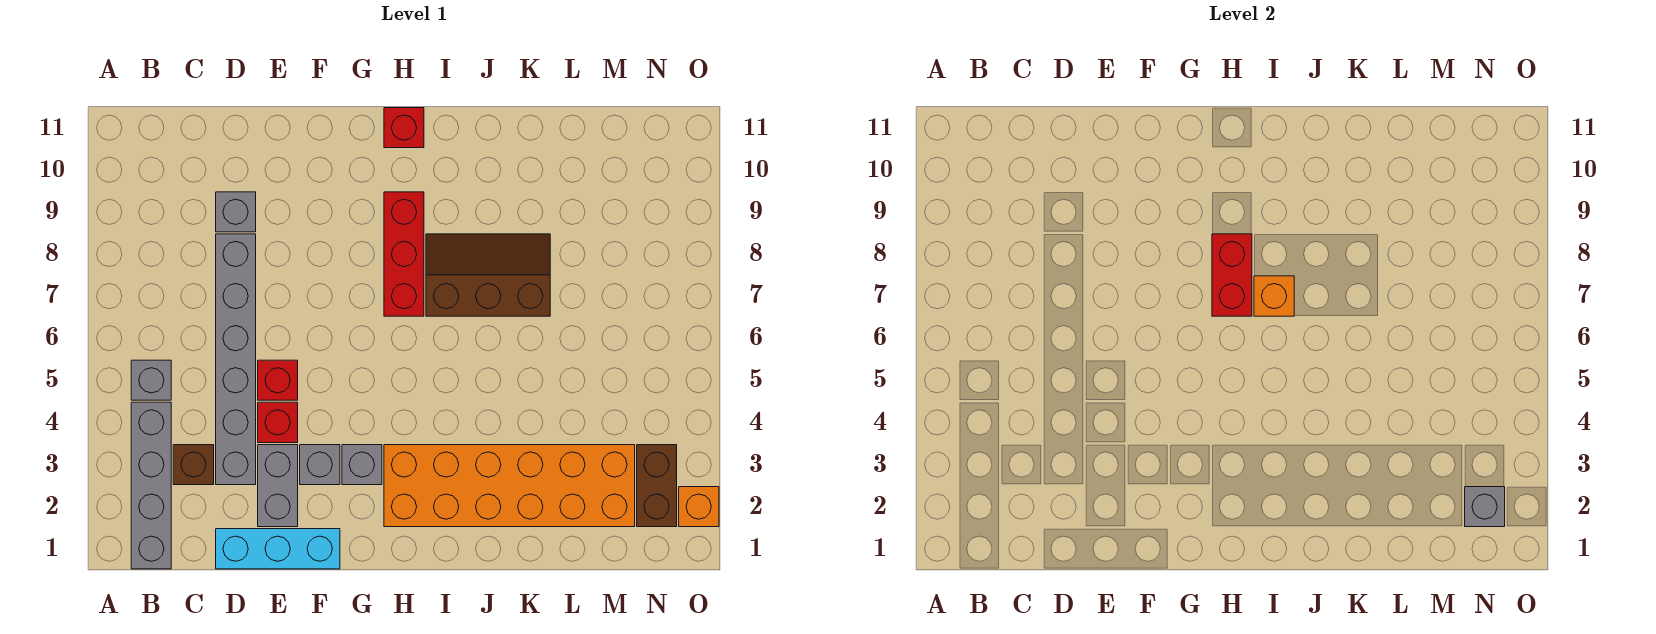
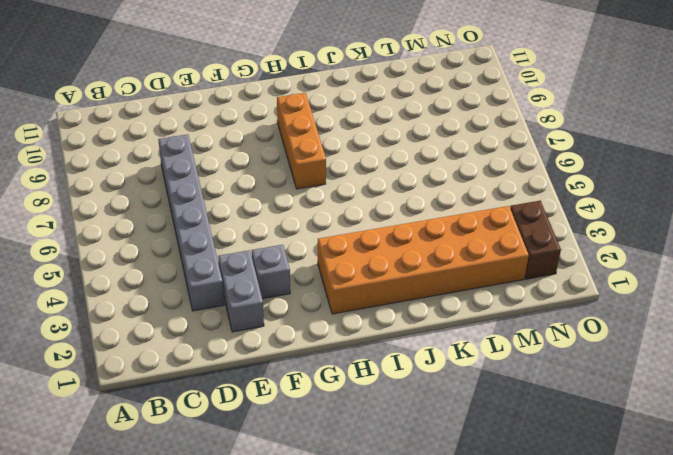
orange 1x3 brick [277,93,326,189] -> red 1x3 brick [384,192,424,316]
none -> grey 1x4 brick [131,402,171,569]
none -> grey 1x1 brick [131,360,171,400]
none -> brown 1x1 brick [173,445,214,485]

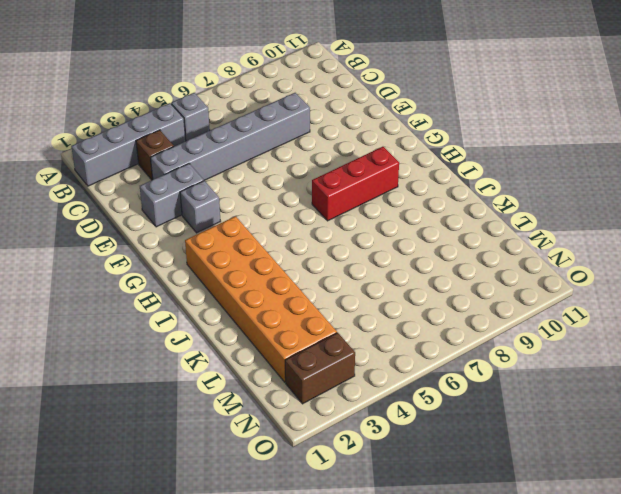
none -> cyan 1x3 brick [216,529,340,569]
none -> grey 1x1 brick [216,192,256,232]
none -> red 1x1 brick [258,402,298,443]

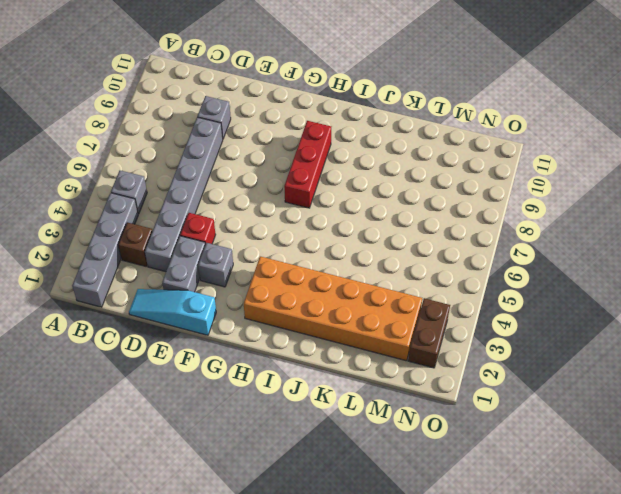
cyan 1x3 slope [129,289,216,335] -> cyan 1x3 brick [216,529,340,569]
none -> red 1x1 brick [258,360,298,400]
none -> grey 1x1 brick [342,445,382,485]
none -> red 1x1 brick [384,108,424,148]

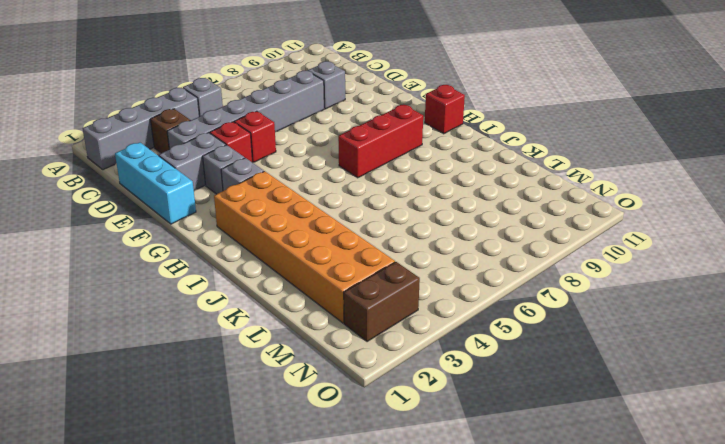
none -> brown 2x3 slope [426,234,550,316]
none -> orange 1x1 brick [679,487,719,527]
none -> red 1x2 brick [1212,234,1252,316]

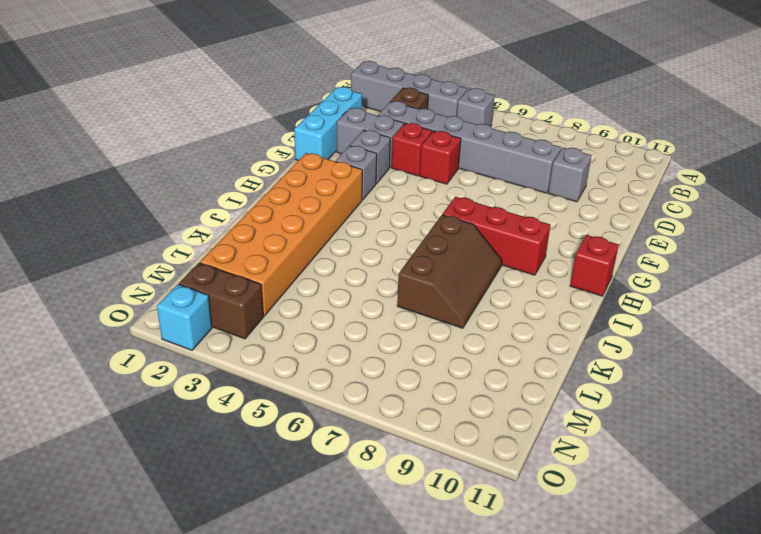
cyan 1x1 brick [157,284,212,350] -> orange 1x1 brick [679,487,719,527]
none -> red 1x2 brick [1212,234,1252,316]
none -> orange 1x1 brick [1254,276,1294,316]
none -> grey 1x1 brick [1465,487,1505,527]

